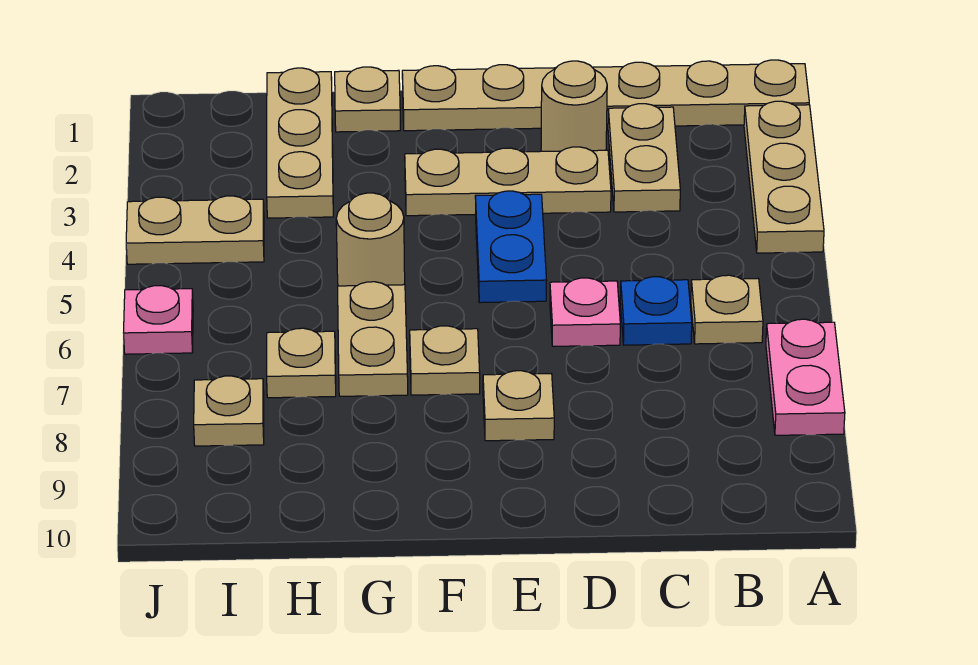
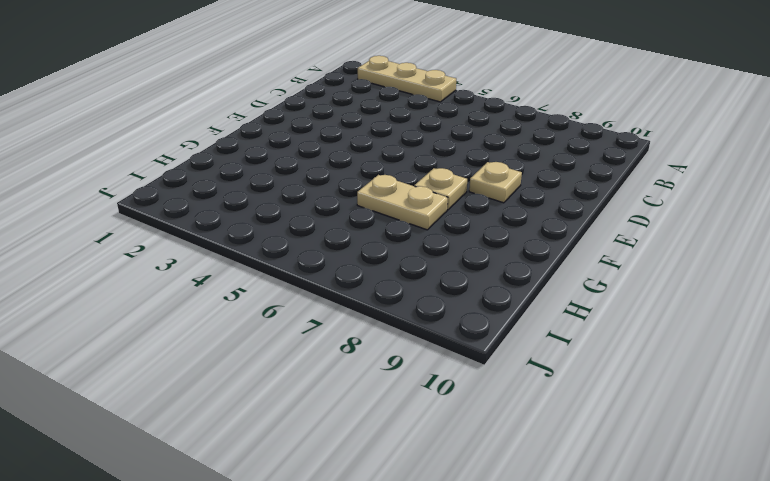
none -> tan 1x6 plate [402,60,809,131]
none -> pink 1x2 plate [766,319,845,435]
none -> tan 1x1 plate [691,275,763,344]

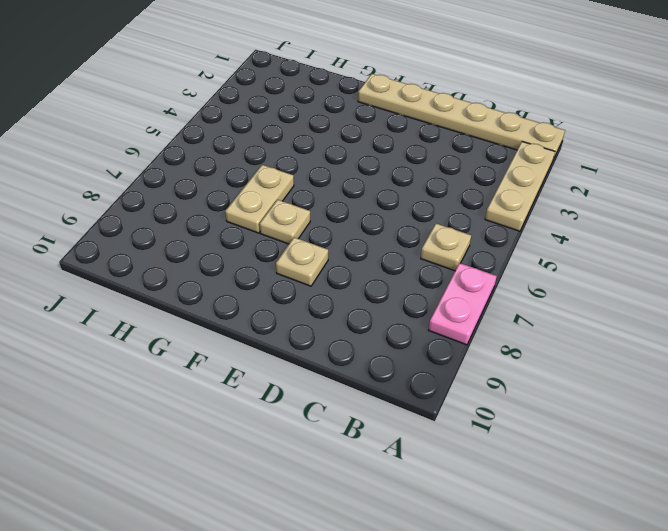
none -> tan 1x2 plate [608,104,680,212]
none -> blue 1x1 plate [620,277,692,345]
none -> tan 1x1 round brick [541,61,607,151]

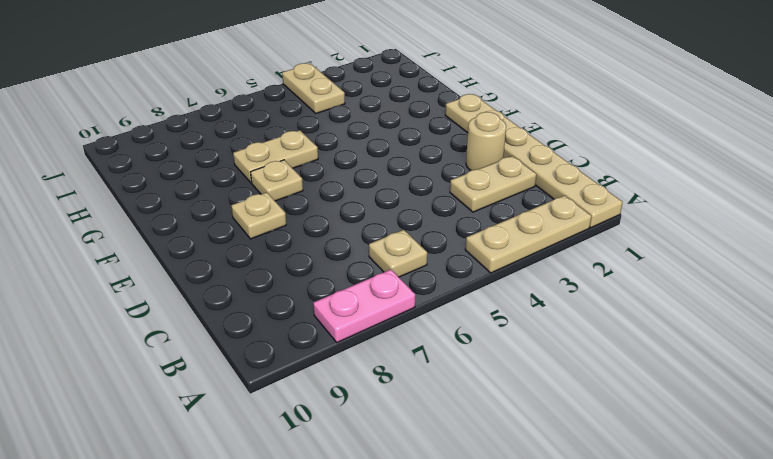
none -> blue 1x1 plate [620,277,692,345]
none -> tan 1x3 plate [405,147,611,216]
none -> pink 1x1 plate [550,278,620,346]

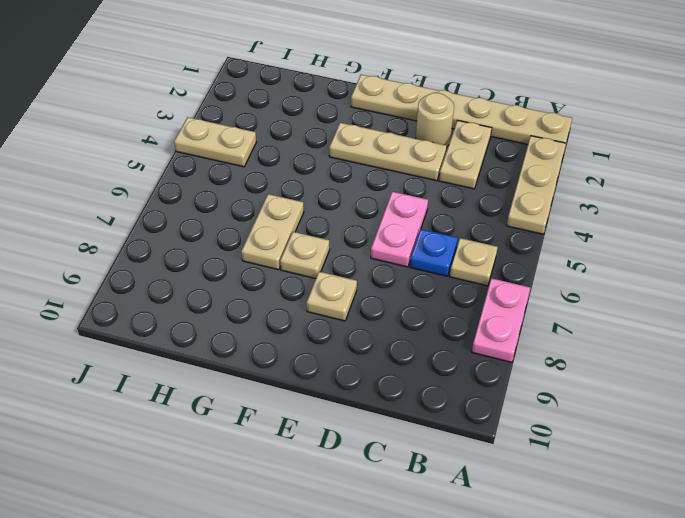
pink 1x2 plate [371,192,428,267] -> pink 1x1 plate [550,278,620,346]
none -> blue 1x2 plate [475,191,547,303]
none -> tan 1x1 plate [335,67,400,132]
none -> tan 1x1 round brick [336,193,405,286]

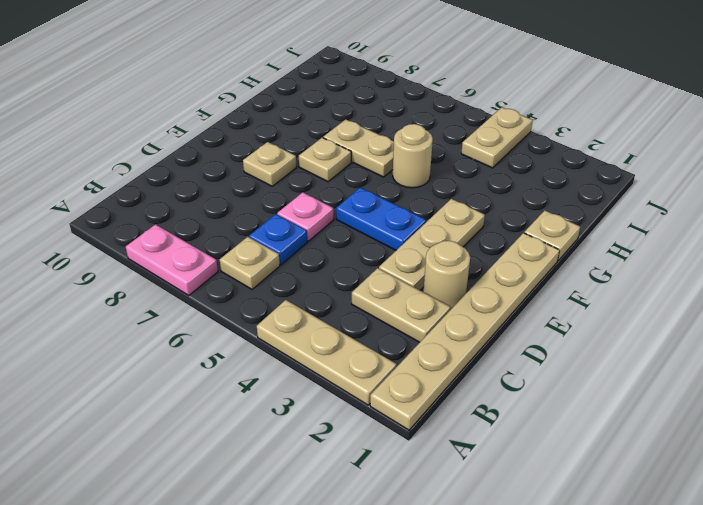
none -> tan 1x3 plate [267,68,333,218]
none -> tan 1x1 plate [267,328,336,398]
none -> tan 1x1 plate [194,376,264,446]

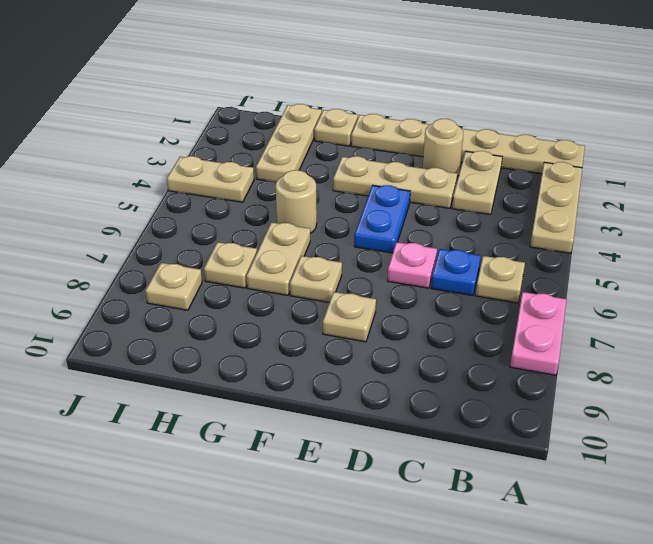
none -> pink 1x1 plate [124,286,193,354]

